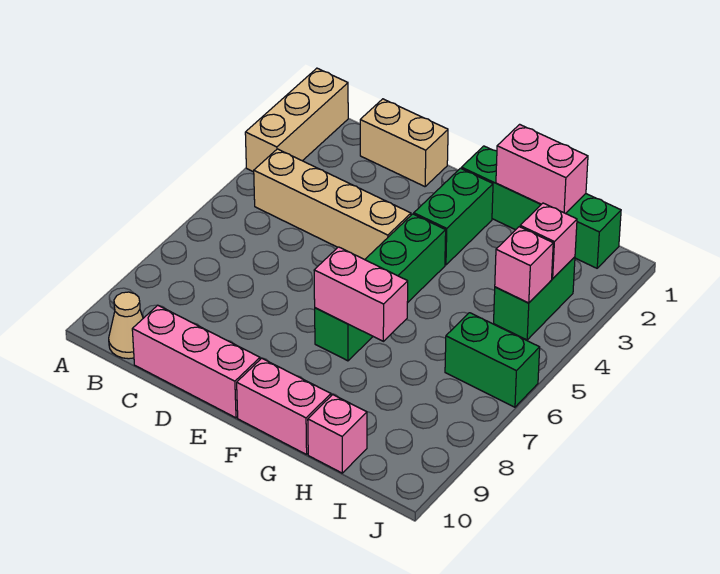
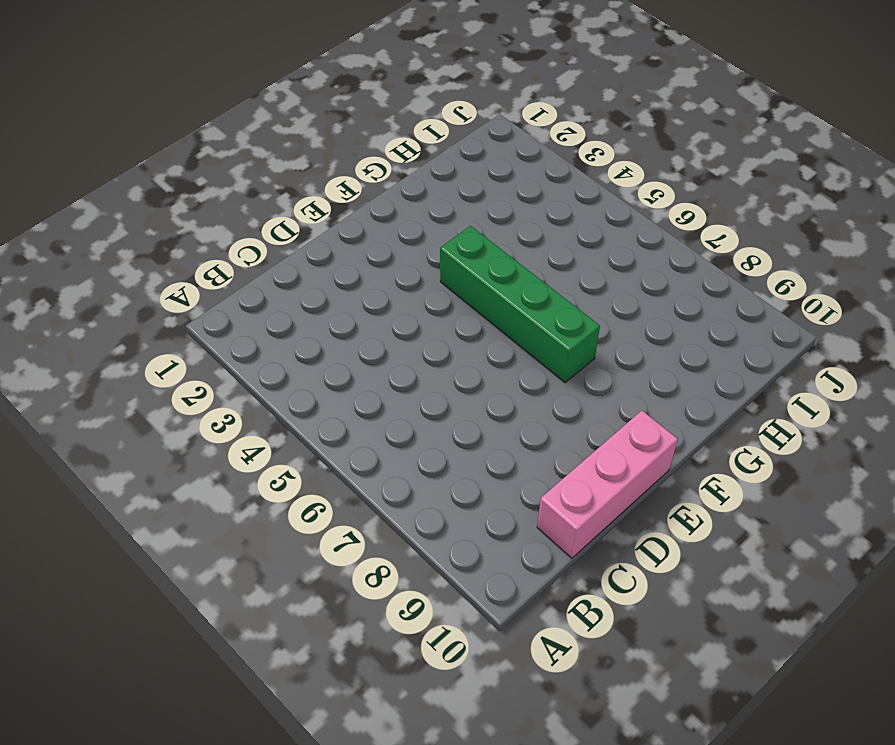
none -> tan 1x3 brick [245,68,348,172]
none -> tan 1x4 brick [254,149,411,260]
none -> tan 1x1 cone [109,292,143,359]

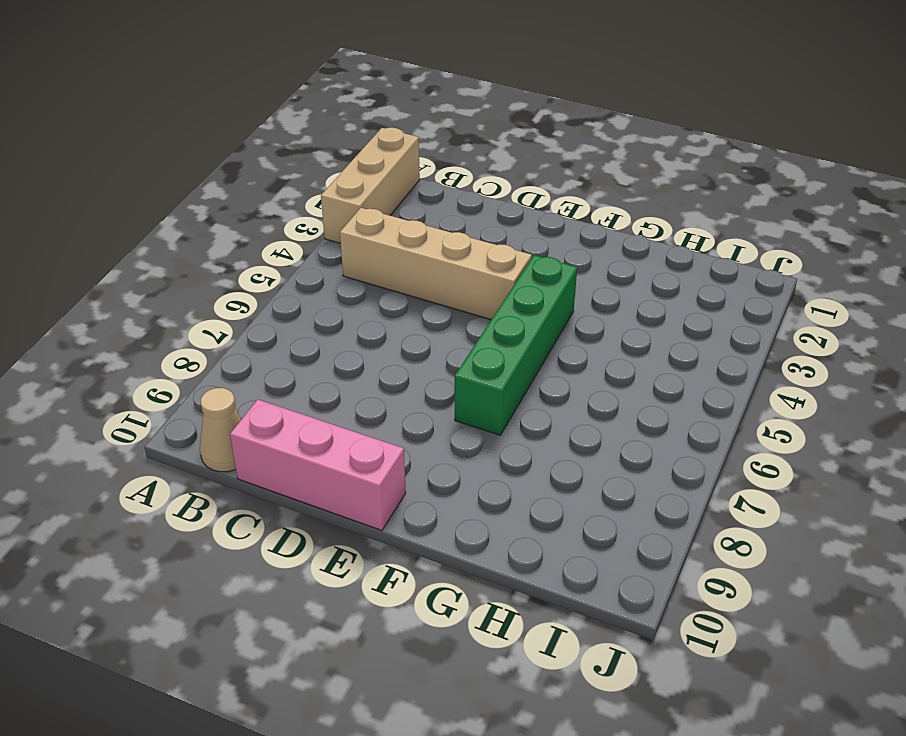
none -> tan 1x2 brick [360,99,448,187]
none -> green 1x4 brick [461,146,621,268]
none -> green 1x2 brick [414,168,493,265]

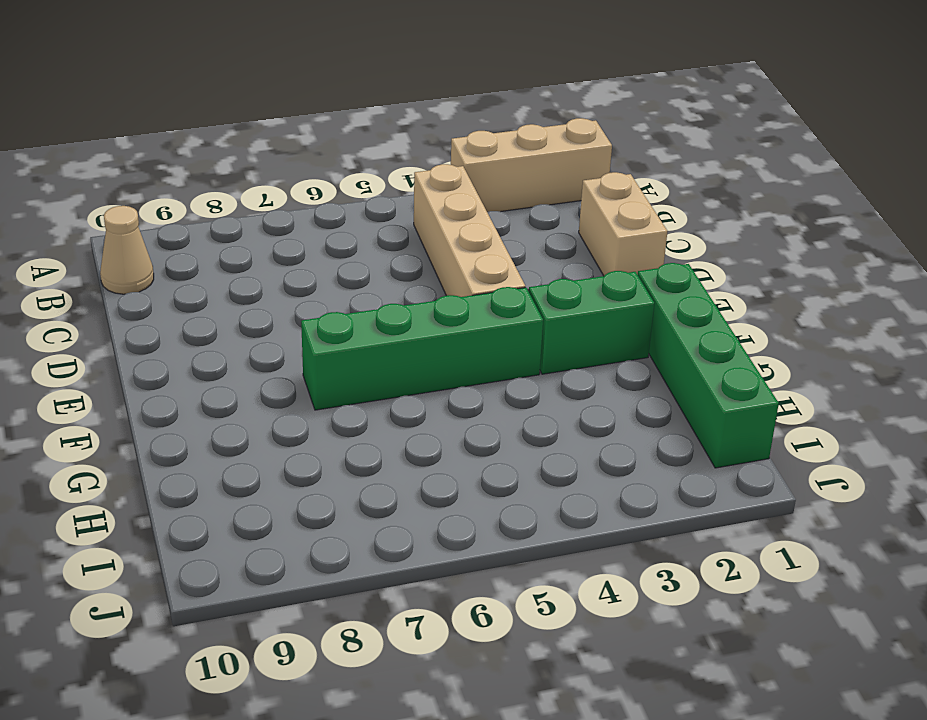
none -> pink 1x3 brick [132,305,260,418]
none -> pink 1x2 brick [237,358,331,455]
none -> pink 1x1 brick [308,395,367,473]

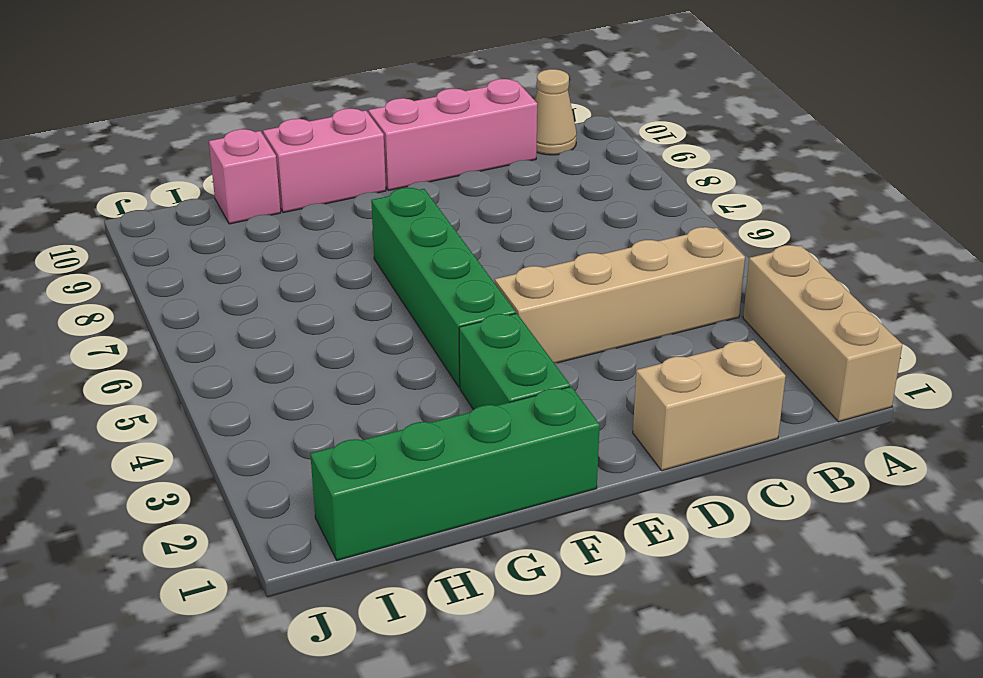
none -> green 1x2 brick [494,257,575,340]
none -> green 1x2 brick [445,313,540,407]
none -> pink 1x2 brick [314,247,408,341]

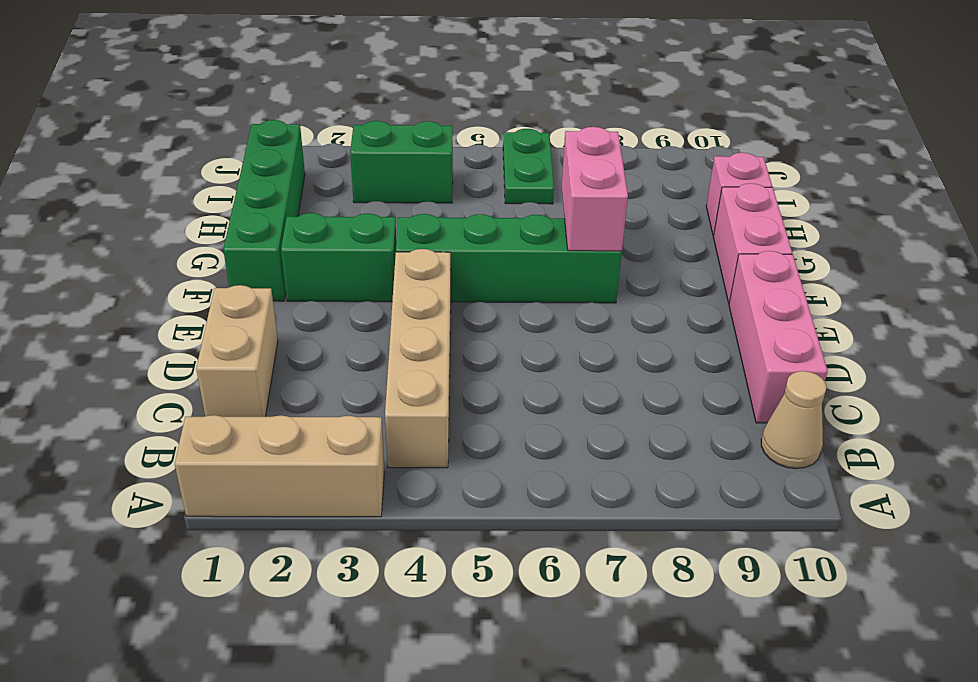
green 1x2 plate [503,129,554,204] -> green 1x2 brick [445,313,540,407]
none -> pink 1x2 brick [496,124,588,214]
none -> pink 1x1 brick [520,203,577,279]
none -> pink 1x1 brick [495,227,553,303]

